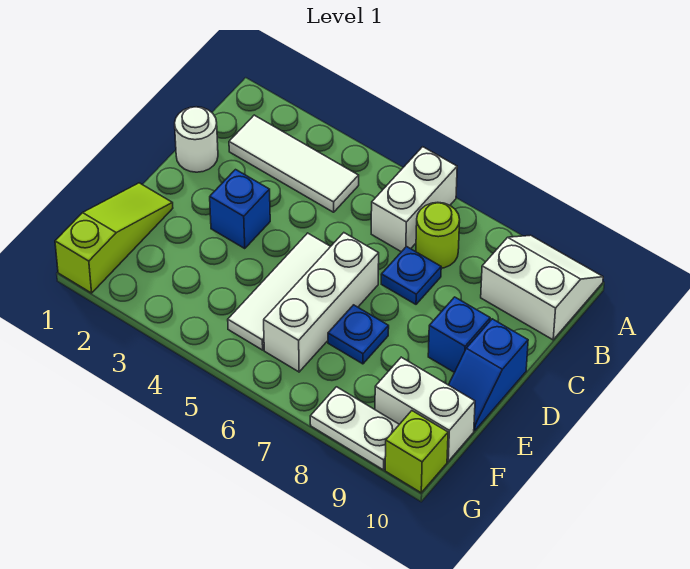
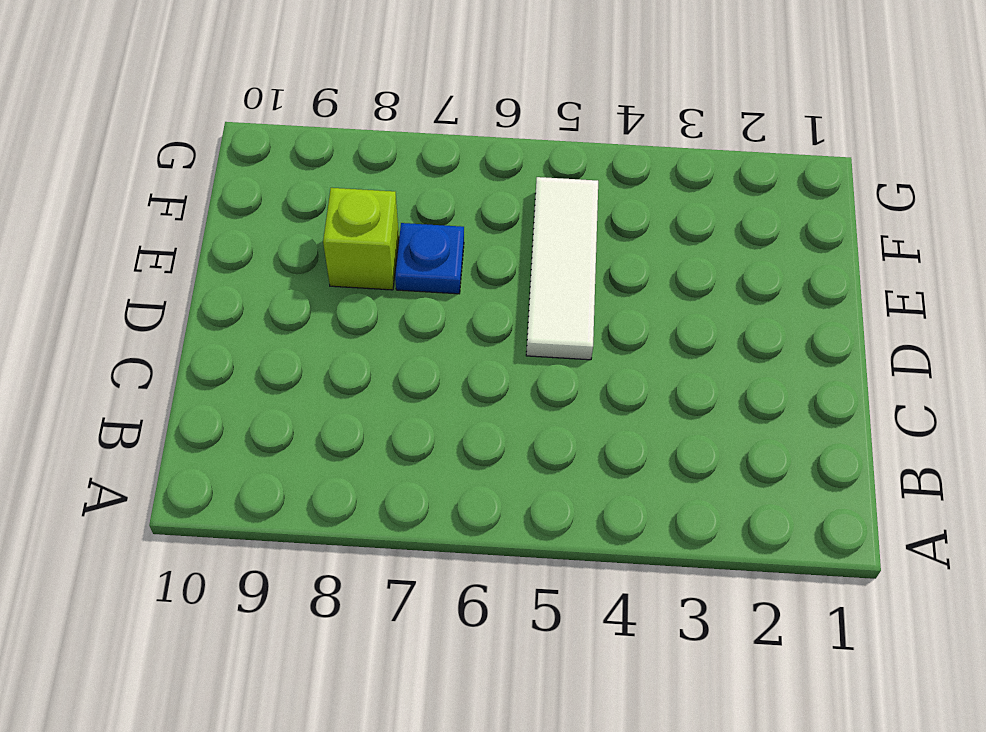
lime 1x1 brick [323,188,399,290] -> lime 1x1 brick moved to [385,411,448,493]
none -> white 1x2 brick [371,147,457,252]
none -> white 2x2 slope [481,235,603,340]
none -> white 1x3 tile [229,115,359,212]

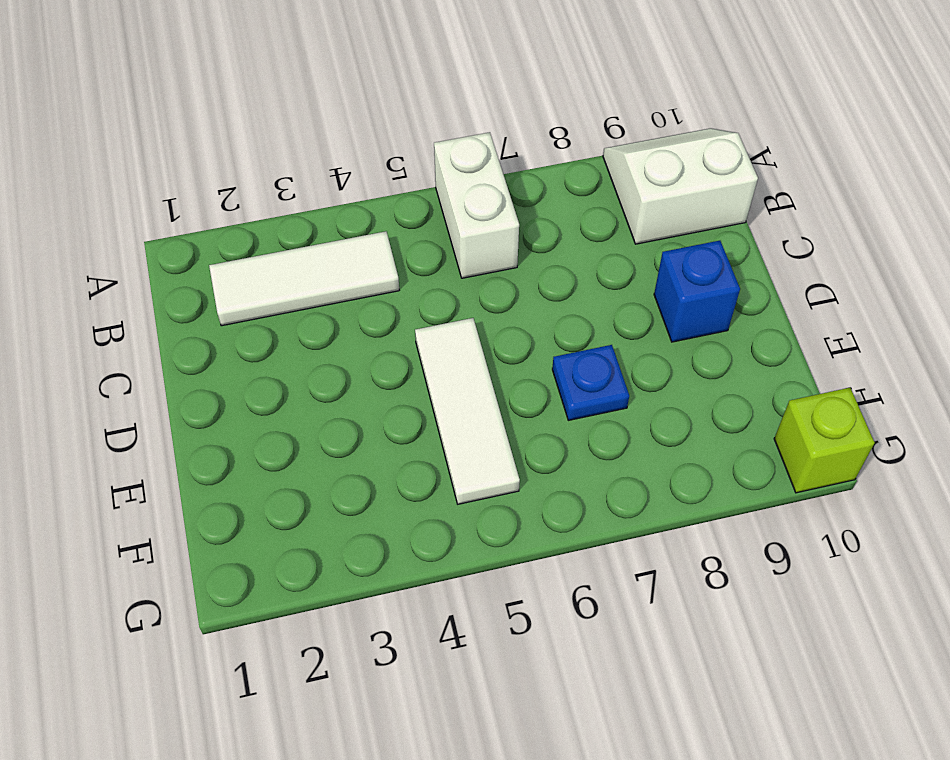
none -> lime 1x1 round brick [416,202,460,268]
none -> white 1x1 round brick [175,107,218,172]
none -> blue 1x1 plate [381,247,441,304]

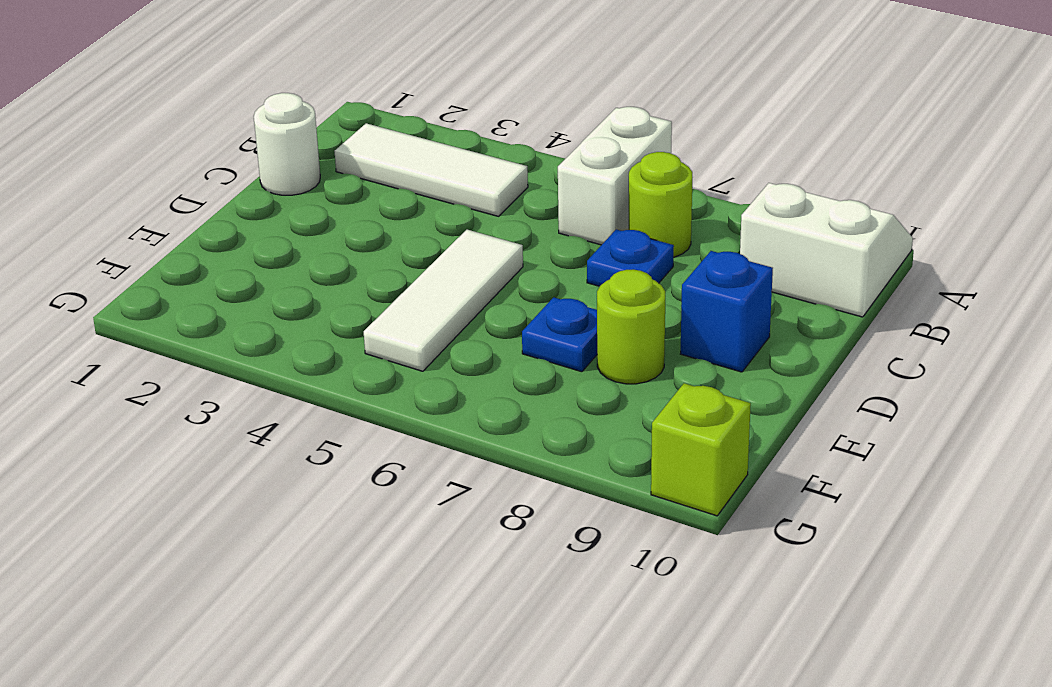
lime 1x1 round brick [597,269,665,384] -> none
none -> blue 1x1 brick [210,170,270,249]
none -> white 1x3 brick [264,233,379,372]
none -> blue 1x2 slope [449,319,528,431]

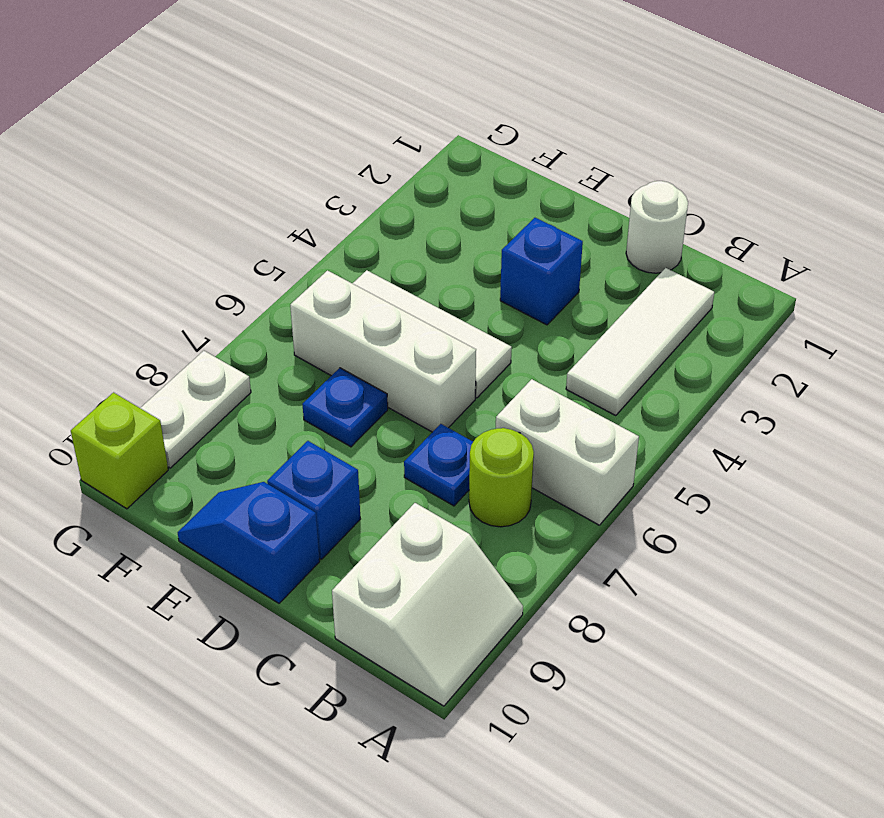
none -> lime 1x3 slope [55,183,173,293]
none -> white 1x2 brick [375,357,475,461]

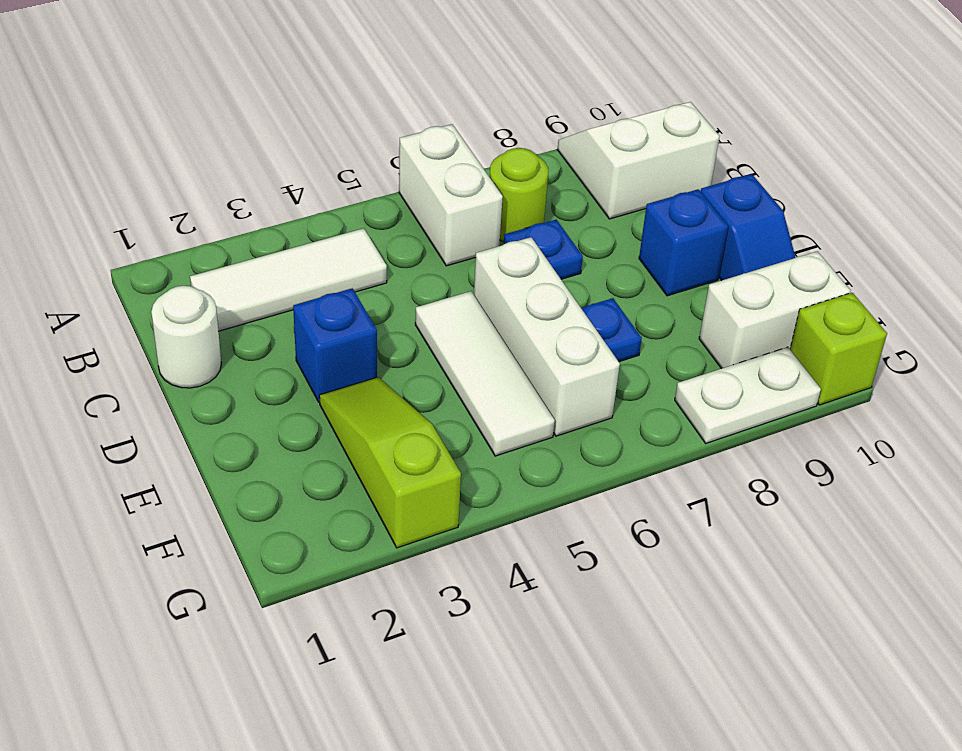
lime 1x3 slope [319,377,461,548] -> lime 1x3 slope moved to [55,183,173,293]

